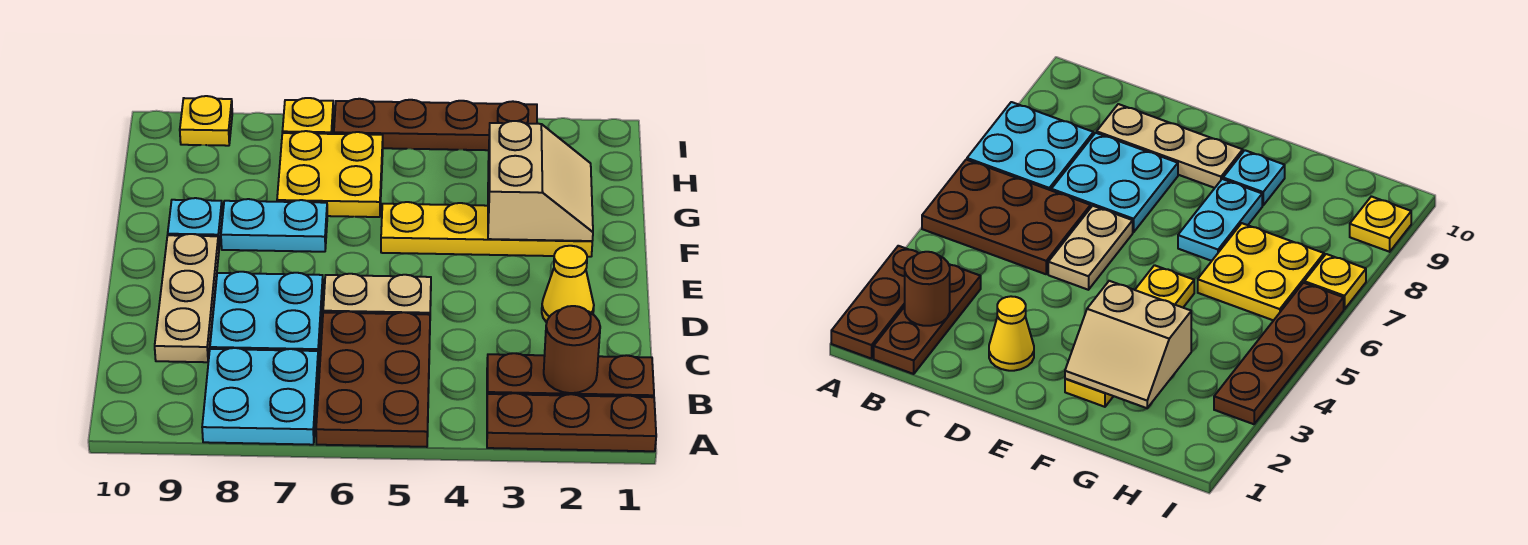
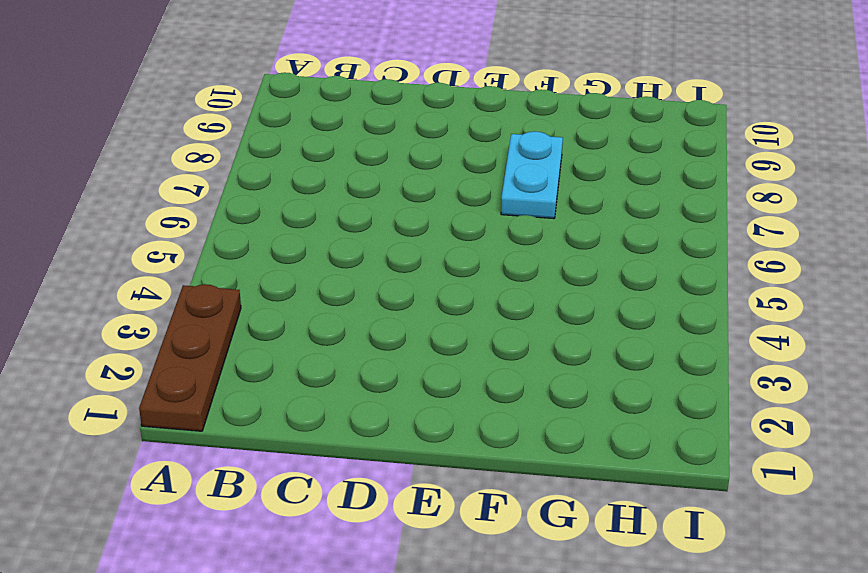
none -> brown 2x3 plate [316,311,430,447]
none -> cyan 2x2 plate [202,348,318,445]
none -> brown 1x3 plate [487,353,654,397]

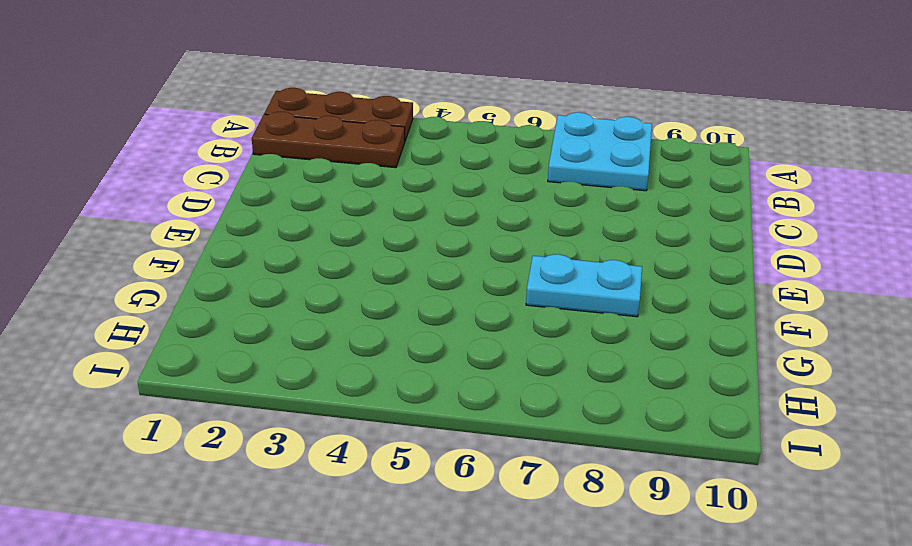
none -> brown 2x3 plate [316,311,430,447]
none -> cyan 2x2 plate [210,272,323,364]
none -> tan 1x3 plate [155,234,219,362]

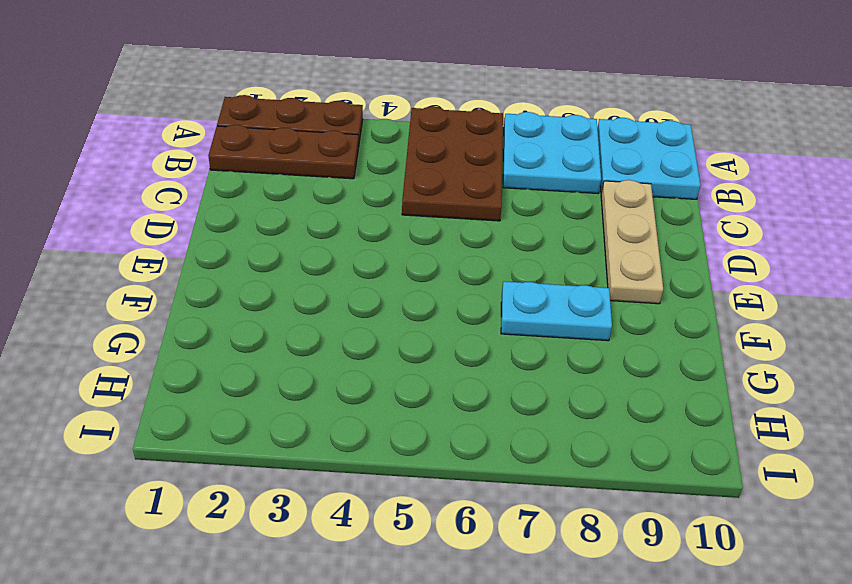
cyan 2x2 plate [598,118,701,199] -> cyan 2x2 plate moved to [210,272,323,364]
none -> yellow 1x1 cone [542,246,594,322]
none -> tan 1x2 plate [323,274,431,315]
none -> yellow 1x4 plate [381,202,592,257]

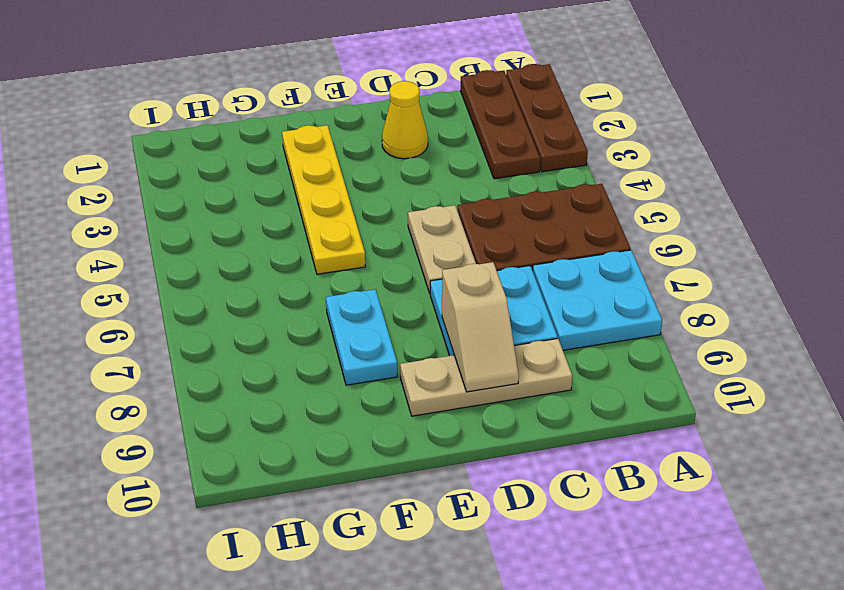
tan 1x2 slope [442,262,519,392] -> none
none -> cyan 1x1 plate [168,198,222,246]
none -> yellow 2x2 plate [277,131,383,217]
none -> brown 1x4 plate [334,99,537,150]

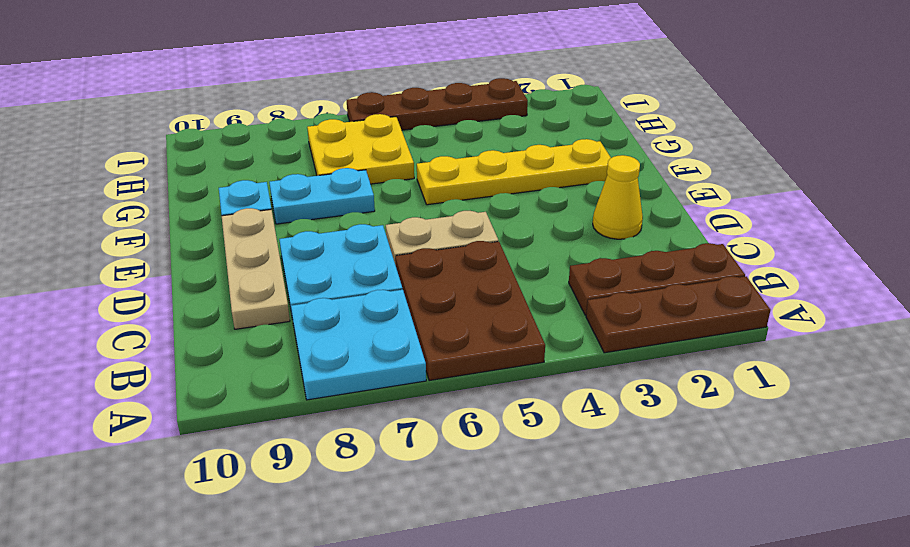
none -> yellow 1x1 plate [282,98,334,134]
none -> yellow 1x1 plate [180,96,232,146]
none -> brown 1x1 round brick [544,306,600,393]

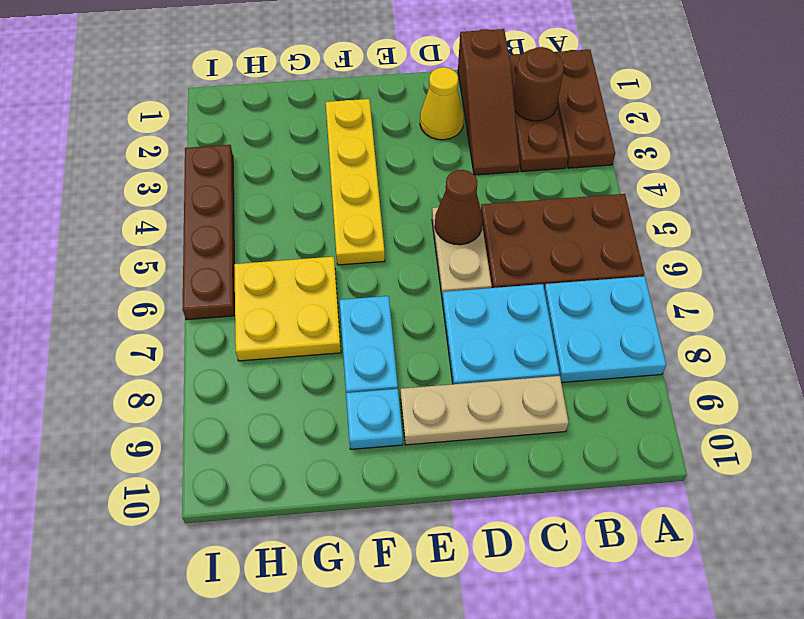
brown 1x3 slope [458,29,520,175] -> none
brown 1x1 cone [435,170,483,245] -> none
none -> yellow 1x1 plate [282,98,334,134]
none -> yellow 1x1 plate [180,96,232,146]
none -> tan 2x2 slope [488,121,593,241]

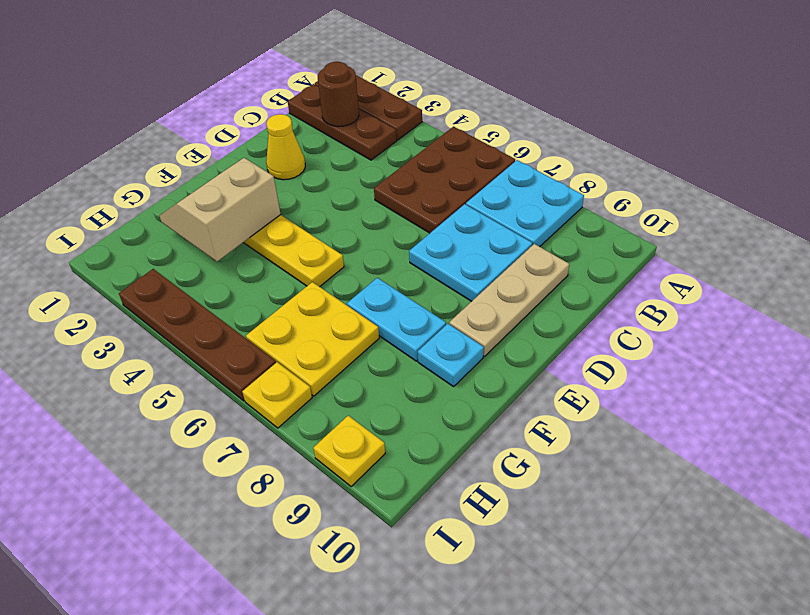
none -> tan 1x2 plate [323,274,431,315]

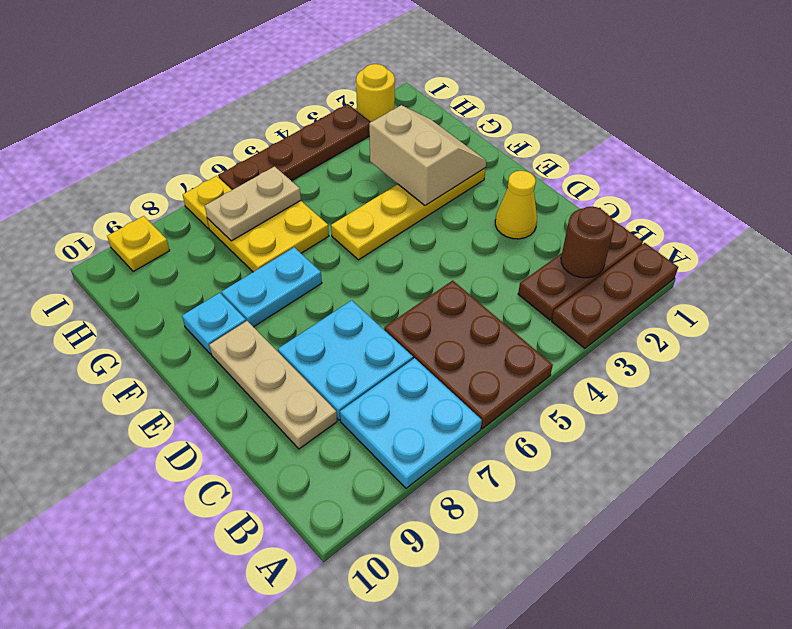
tan 1x2 plate [205,167,301,241] -> tan 1x2 plate moved to [323,274,431,315]
yellow 1x1 round brick [356,64,395,122] -> none

